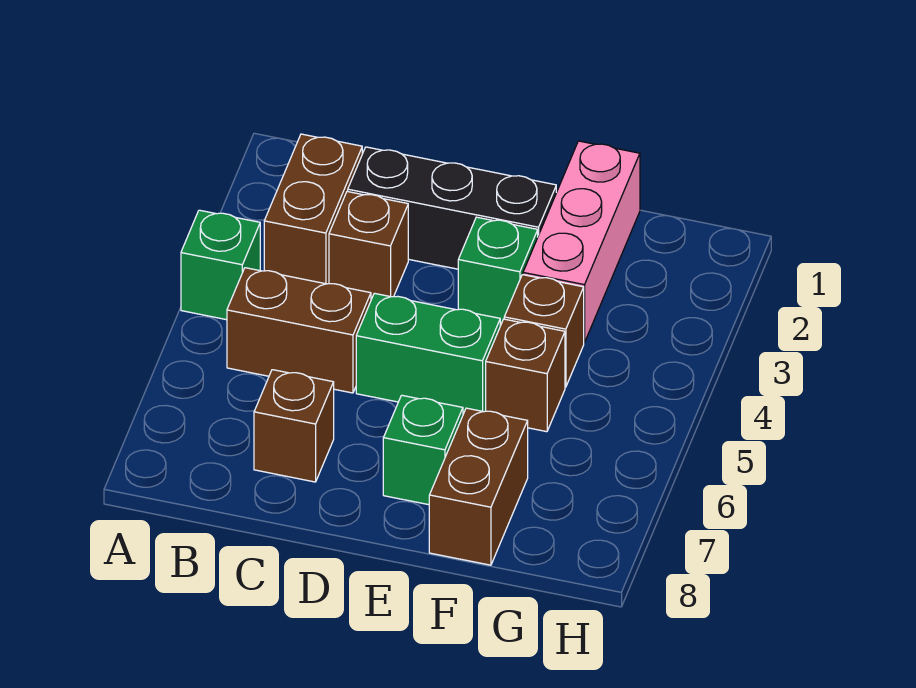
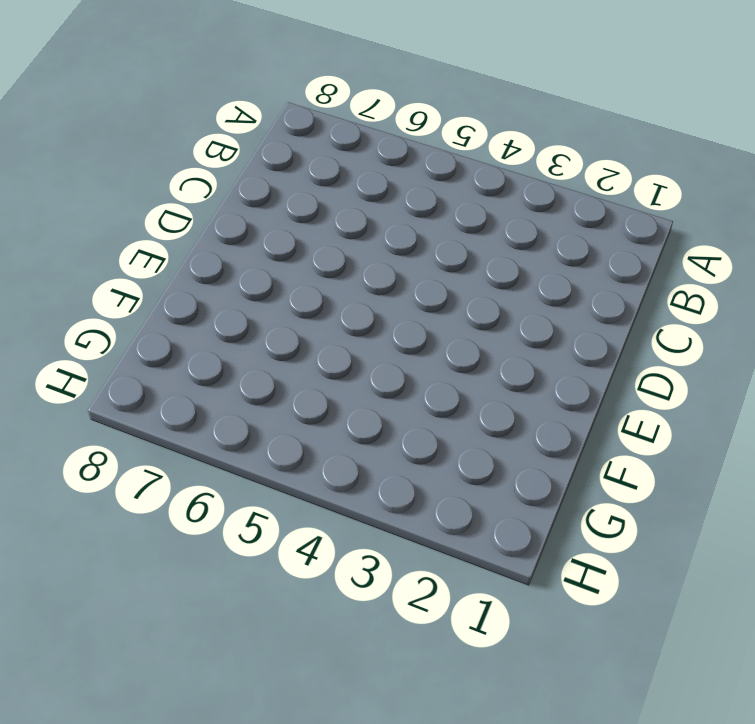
none -> green 1x1 brick [181,210,260,320]
none -> brown 1x2 brick [264,134,362,284]
none -> brown 1x2 brick [227,268,371,393]

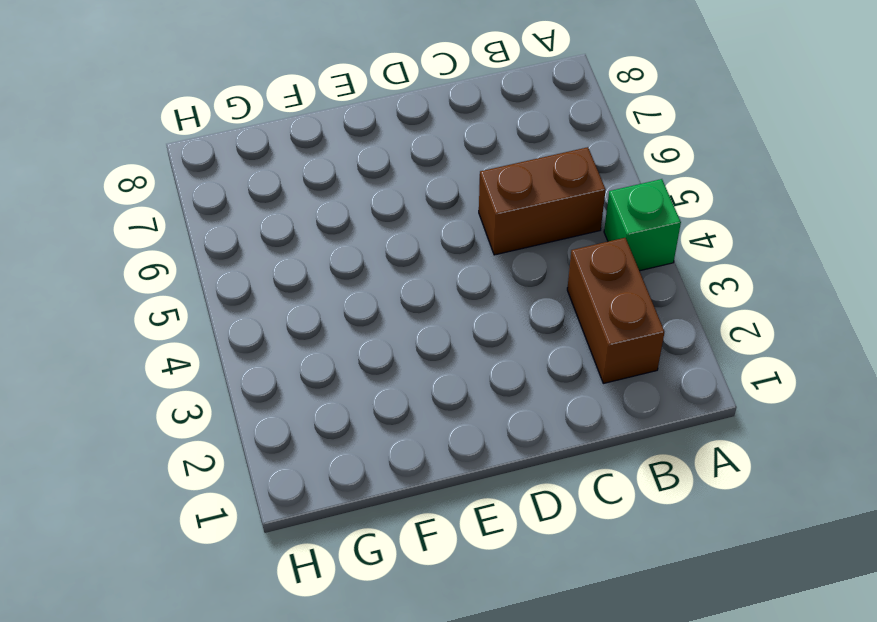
none -> black 1x3 brick [348,147,556,269]
none -> brown 1x1 brick [329,191,408,299]
none -> brown 1x1 brick [254,370,334,482]

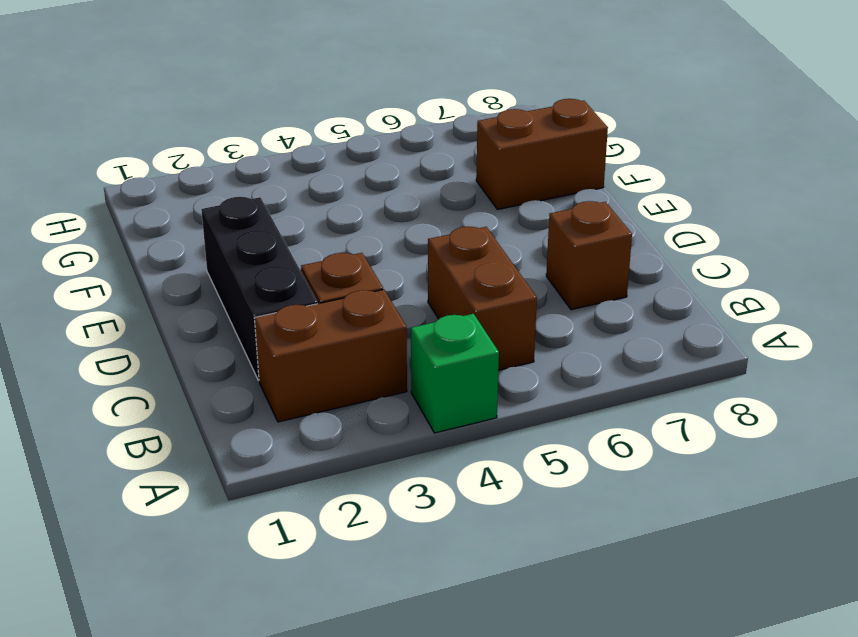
none -> green 1x2 brick [356,293,500,414]
none -> green 1x1 brick [458,217,538,326]
none -> green 1x1 brick [383,395,463,505]

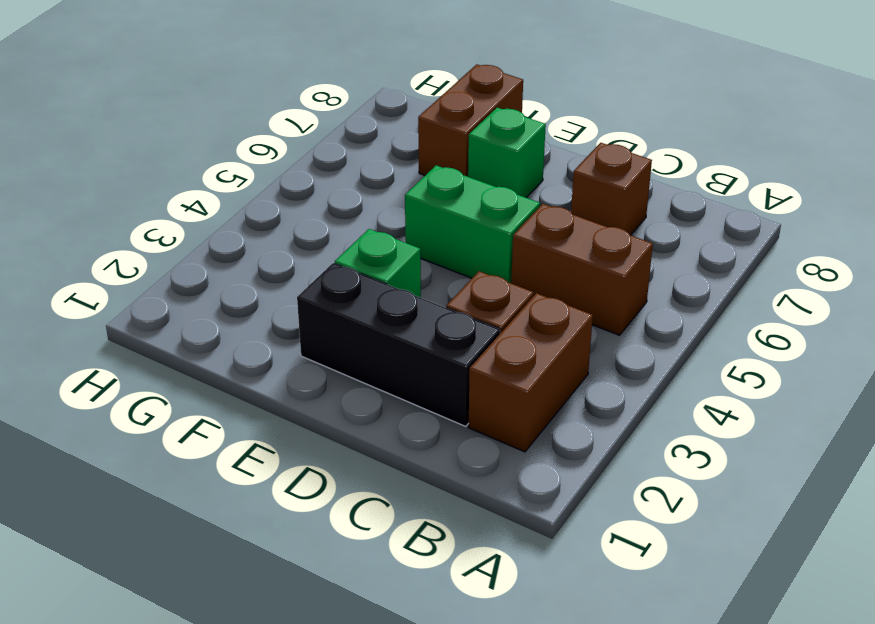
none -> green 1x1 brick [181,210,260,320]
none -> pink 1x3 brick [523,141,640,343]
none -> brown 1x1 brick [504,275,584,387]

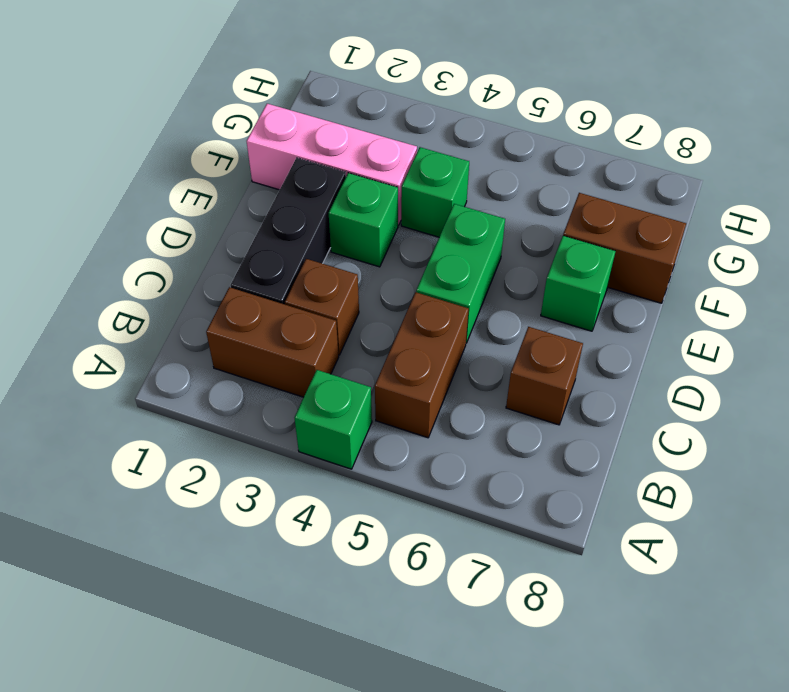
green 1x1 brick [401,147,469,237] -> brown 1x1 brick [504,275,584,387]
none -> brown 1x1 brick [486,319,565,432]

